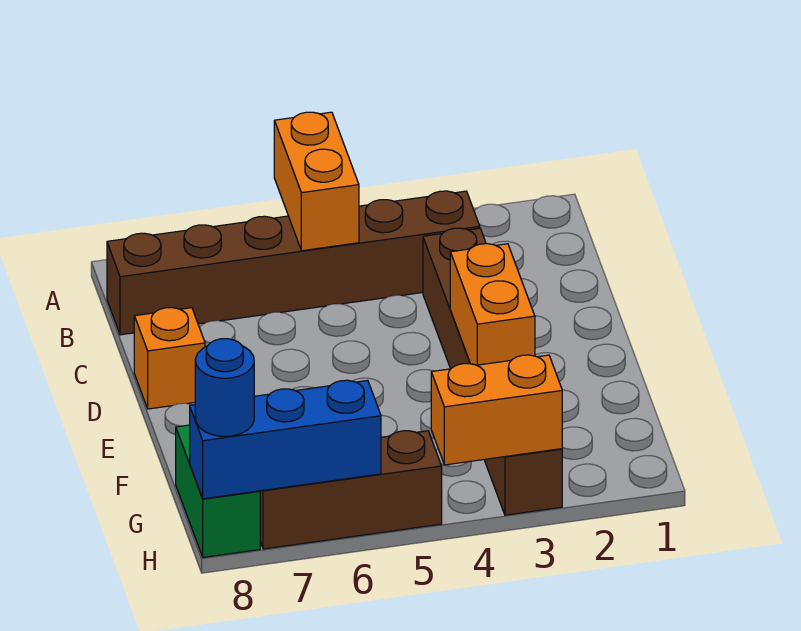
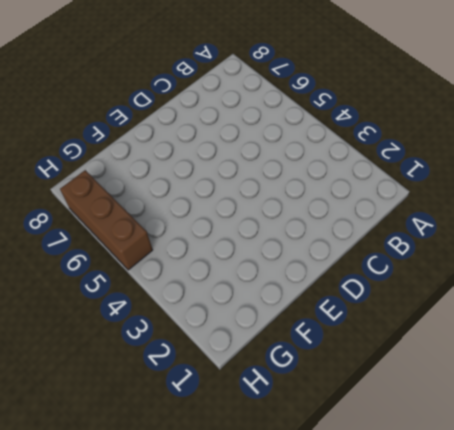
none -> brown 1x6 brick [107,191,480,335]
none -> brown 1x6 brick [423,228,562,515]

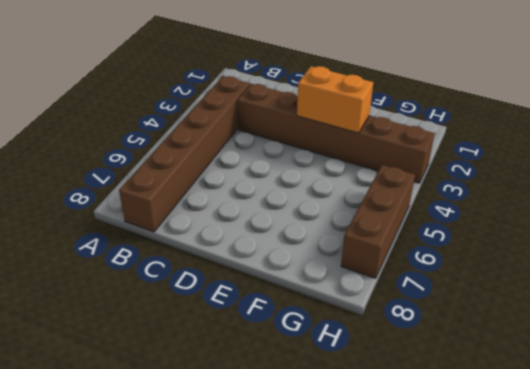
none -> orange 1x1 brick [134,308,205,409]
none -> green 1x2 brick [176,425,260,557]

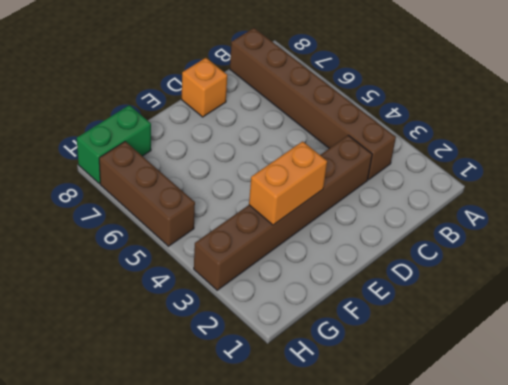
none -> orange 1x2 brick [274,112,359,251]
none -> orange 1x2 brick [431,355,562,465]

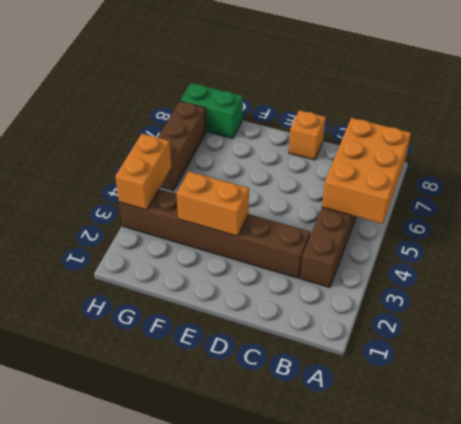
orange 2x3 brick [322,118,411,224] -> orange 1x2 brick [274,112,359,251]
none -> blue 1x3 brick [190,380,381,499]
none -> blue 1x1 round brick [195,339,254,436]

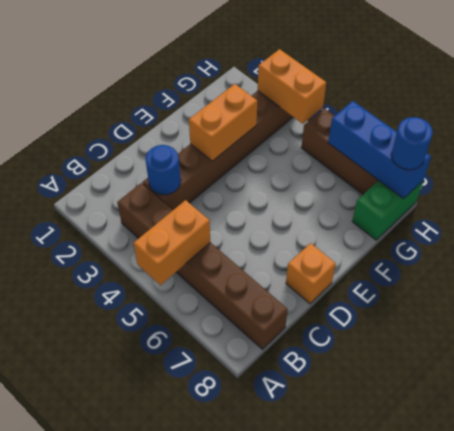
blue 1x1 round brick [146,145,181,195] -> none

